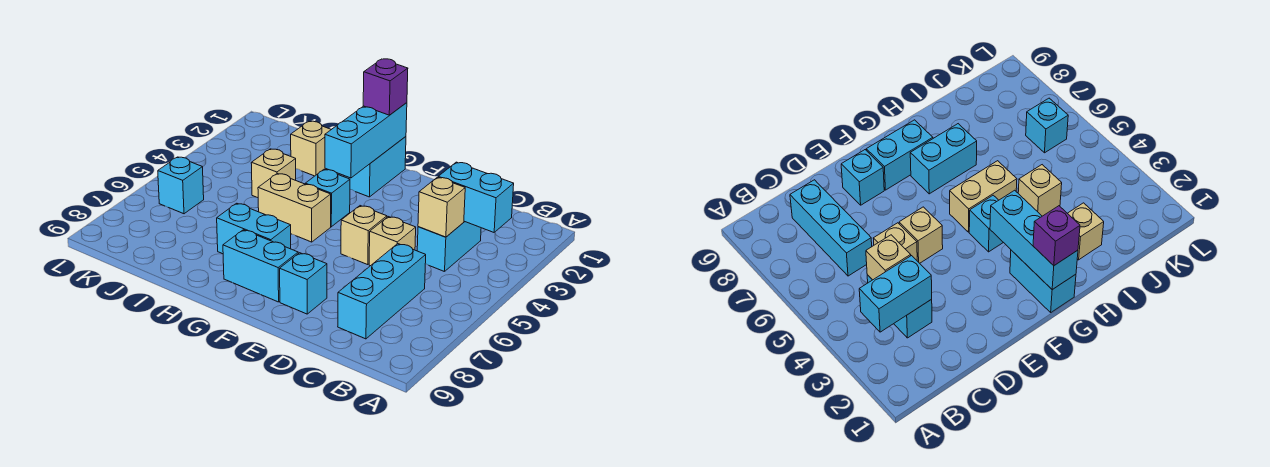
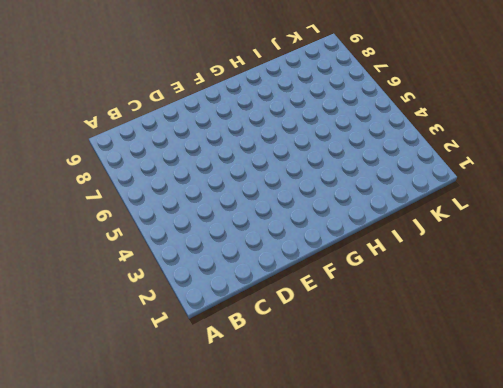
none -> cyan 1x2 brick [417,221,481,272]
none -> cyan 1x3 brick [338,244,426,339]
none -> tan 1x1 brick [369,217,416,266]

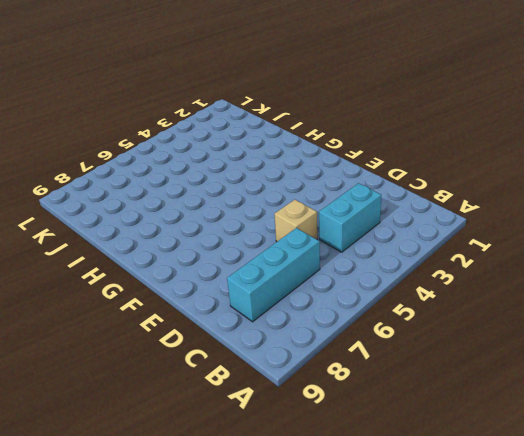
none -> tan 1x1 brick [341,206,387,265]
none -> cyan 1x1 brick [280,253,327,314]
none -> cyan 1x2 brick [223,230,298,302]

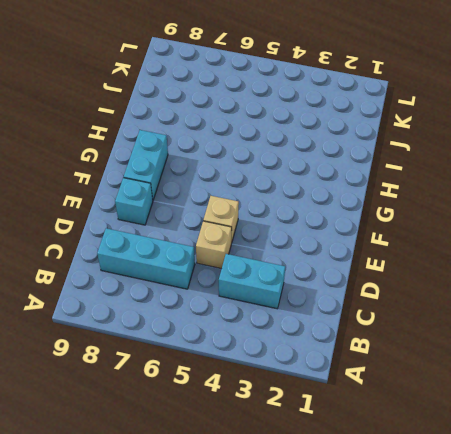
none -> cyan 1x2 brick [344,137,406,197]
none -> cyan 1x1 brick [305,169,350,227]
none -> tan 1x2 brick [258,173,331,242]

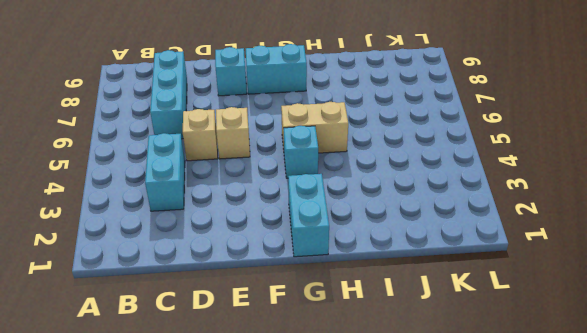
none -> cyan 1x2 brick [217,203,291,254]
none -> tan 1x1 brick [291,121,331,176]
none -> tan 1x1 brick [251,149,296,198]

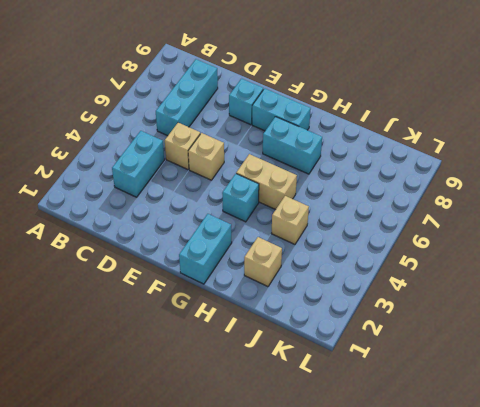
none -> cyan 1x1 brick [158,157,204,214]
none -> cyan 1x2 brick [438,162,514,232]
none -> tan 1x1 brick [418,177,465,237]

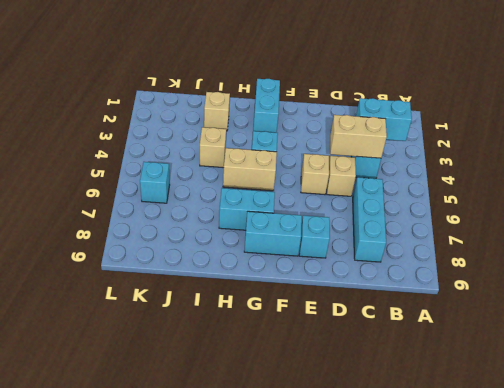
tan 1x2 brick [330,115,387,158] -> tan 1x1 brick [418,177,465,237]
none -> cyan 1x3 brick [325,103,407,178]
none -> purple 1x1 brick [363,59,408,115]

